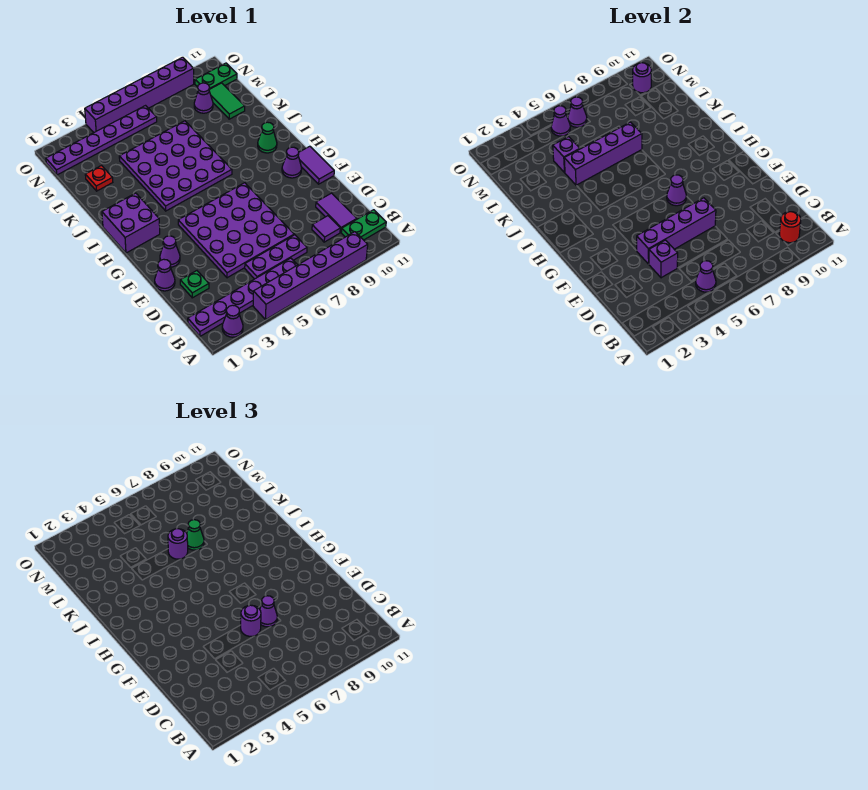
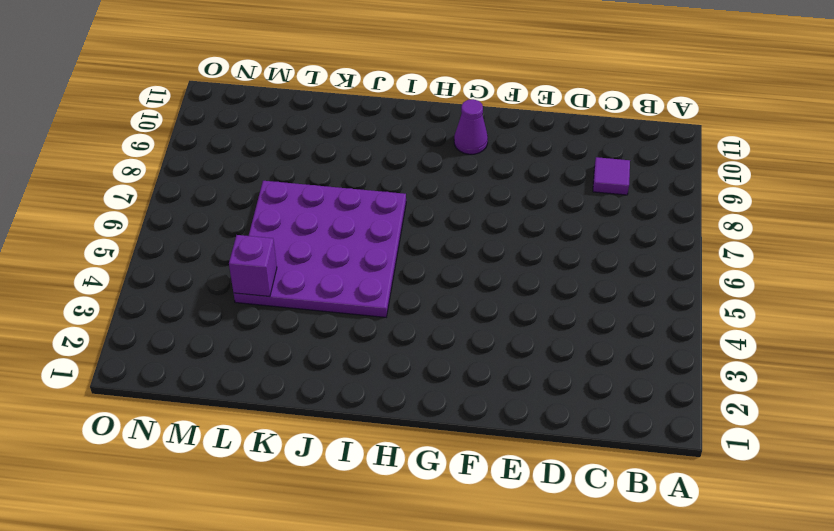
none -> purple 1x1 cone [222,305,243,337]
none -> purple 1x6 brick [253,232,368,319]
none -> purple 1x6 plate [188,258,297,336]
none -> green 1x2 plate [341,210,386,240]

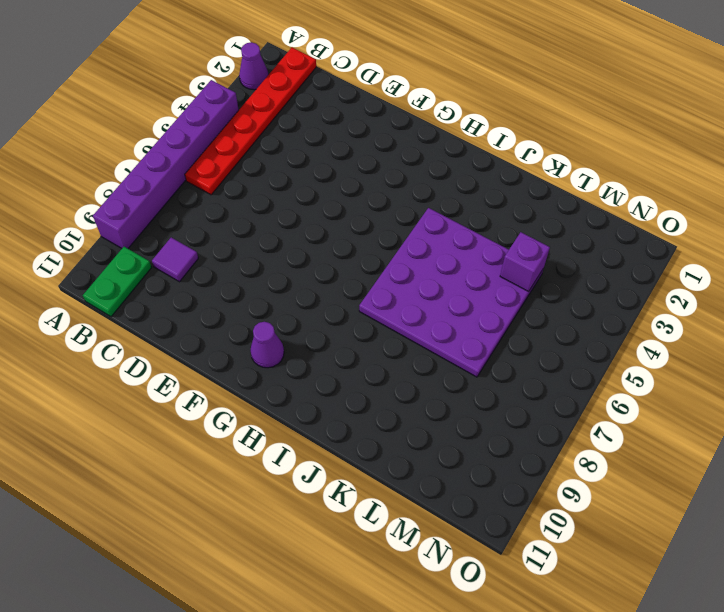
red 1x6 plate [185,48,316,195] -> purple 1x6 plate [188,258,297,336]
none -> purple 1x3 plate [245,235,307,279]
none -> purple 1x2 tile [316,193,357,232]
none -> green 1x1 plate [180,271,209,298]
none -> purple 4x4 plate [178,183,294,278]

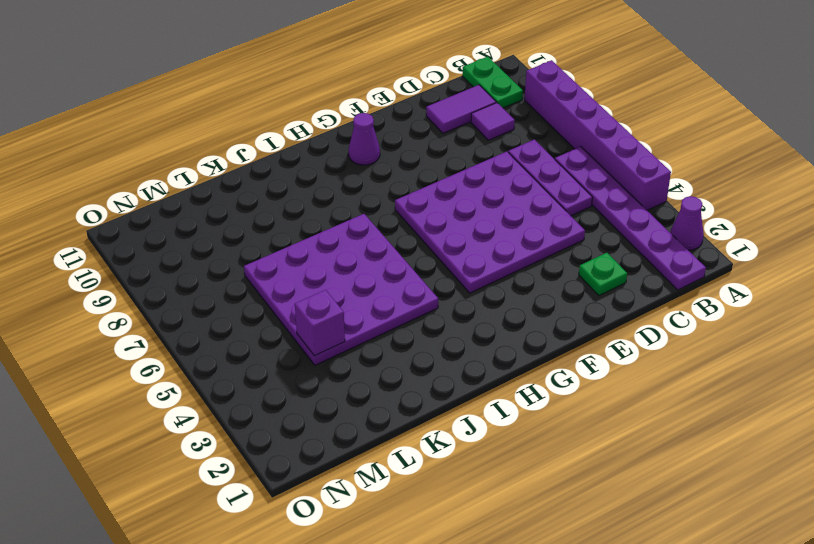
none -> purple 1x1 cone [155,259,175,291]
none -> purple 1x1 cone [160,236,180,267]
none -> purple 1x2 tile [298,146,334,184]
none -> purple 2x2 brick [102,193,160,253]

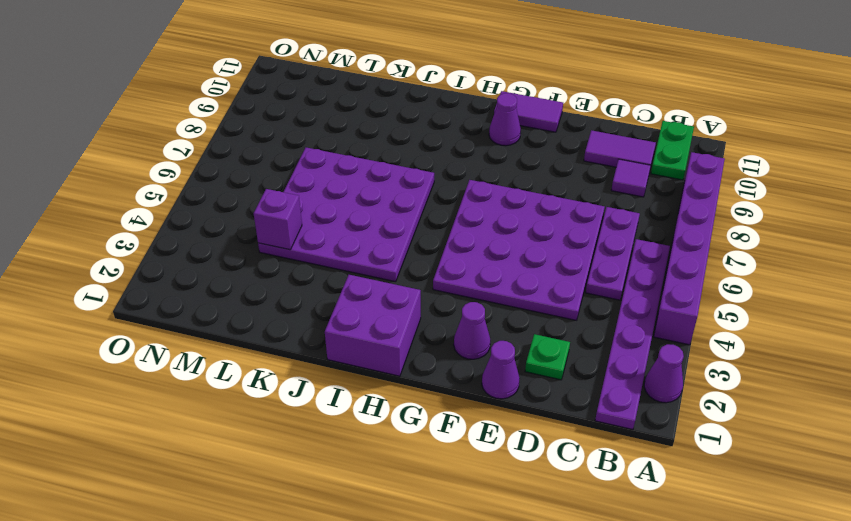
none -> green 1x1 cone [258,122,277,153]
none -> red 1x1 plate [85,166,113,191]
none -> green 1x2 tile [209,83,245,119]
none -> purple 1x1 cone [194,83,213,113]

